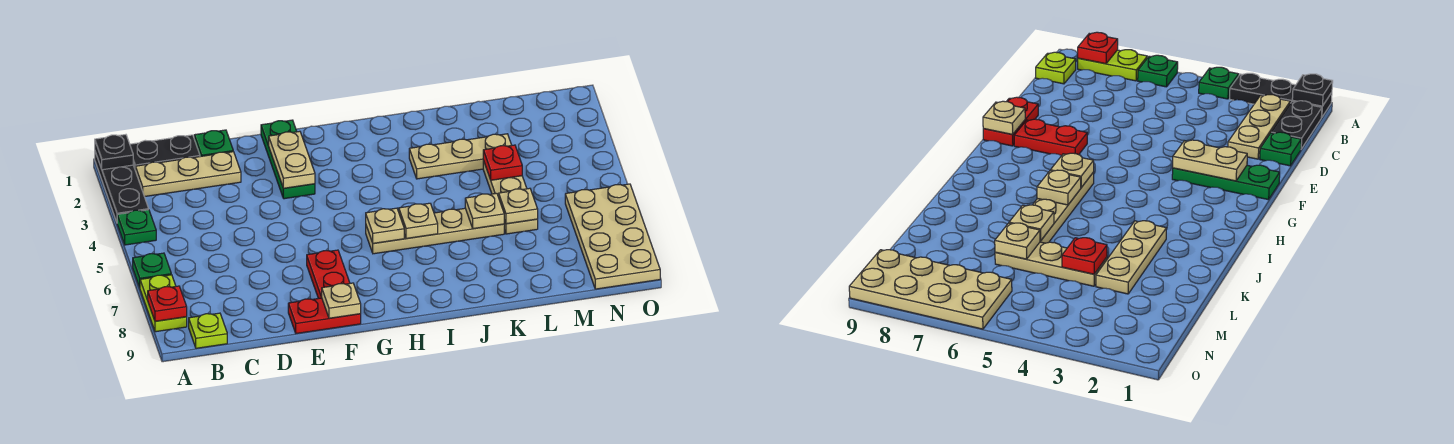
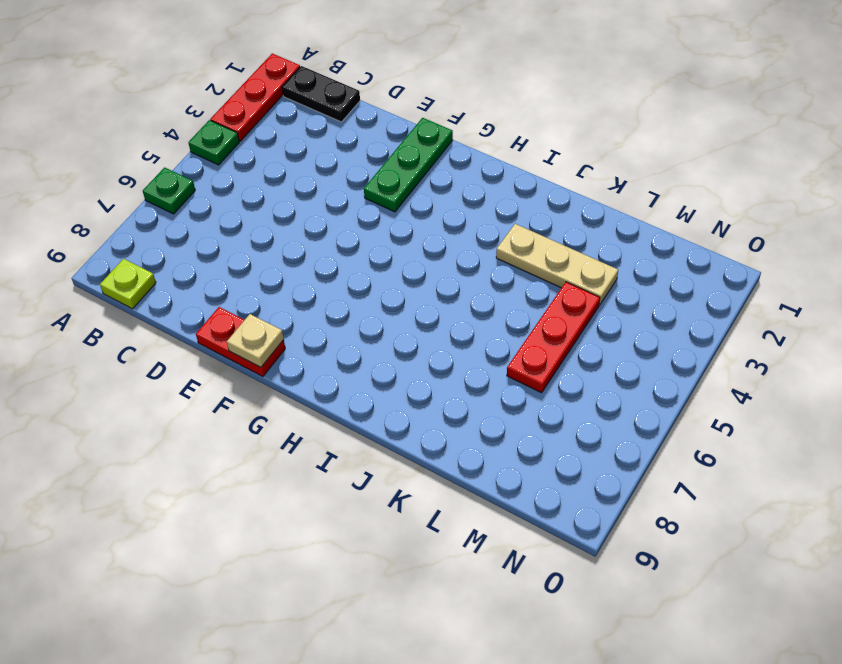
red 1x3 plate [210,54,300,141] -> black 1x3 plate [95,152,149,222]
red 1x3 plate [507,282,600,393] -> tan 1x3 plate [483,161,538,234]
none -> lime 1x2 plate [140,275,187,332]
none -> tan 1x3 plate [135,152,241,197]
none -> green 1x1 plate [194,130,233,157]

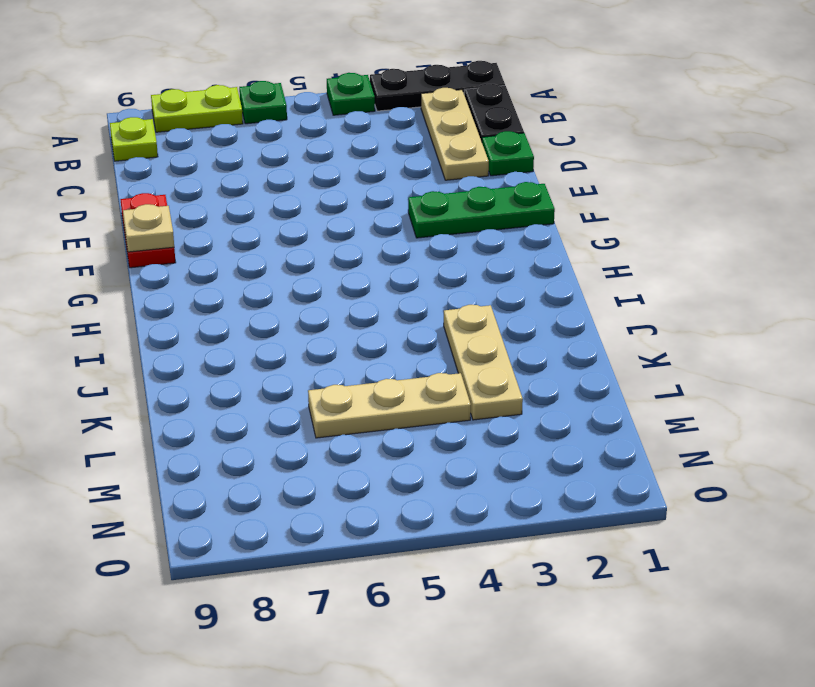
none -> red 1x2 plate [307,250,350,298]
none -> tan 1x4 plate [366,208,504,254]
none -> tan 2x4 plate [565,184,660,289]

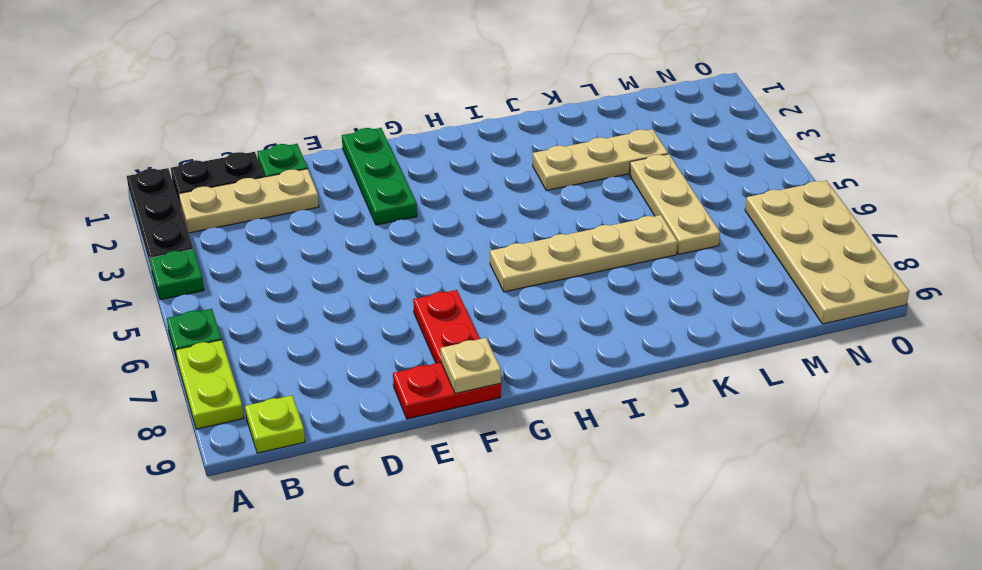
none -> black 1x1 plate [95,135,133,170]
none -> red 1x1 plate [148,286,187,321]
none -> tan 1x2 plate [269,131,315,188]

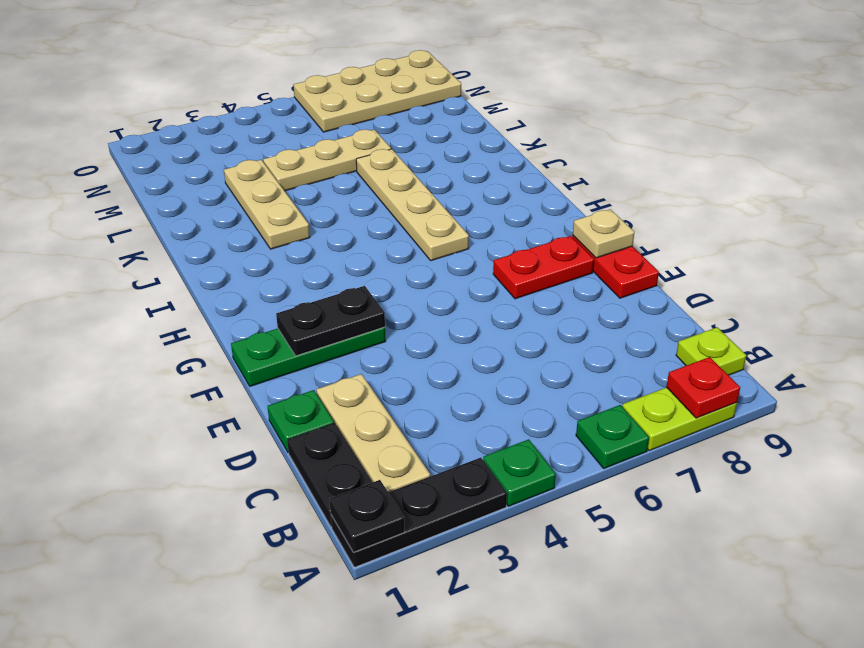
black 1x2 plate [276,286,385,356] -> tan 1x2 plate [269,131,315,188]
none -> tan 1x1 plate [366,208,404,243]
none -> tan 1x1 plate [399,203,438,239]
none -> tan 1x1 plate [465,193,504,229]

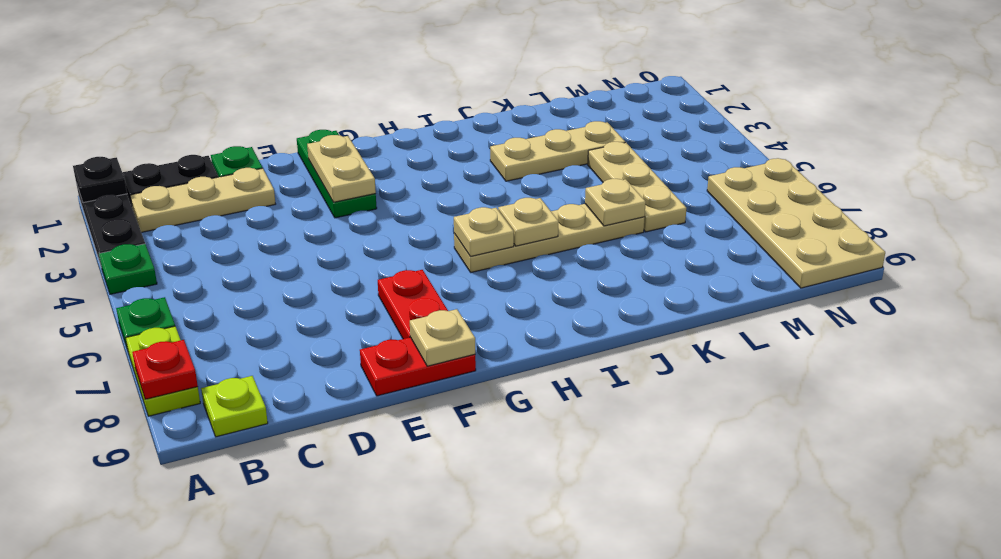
none -> red 1x1 plate [483,145,522,180]
none -> tan 1x1 plate [499,188,538,224]

